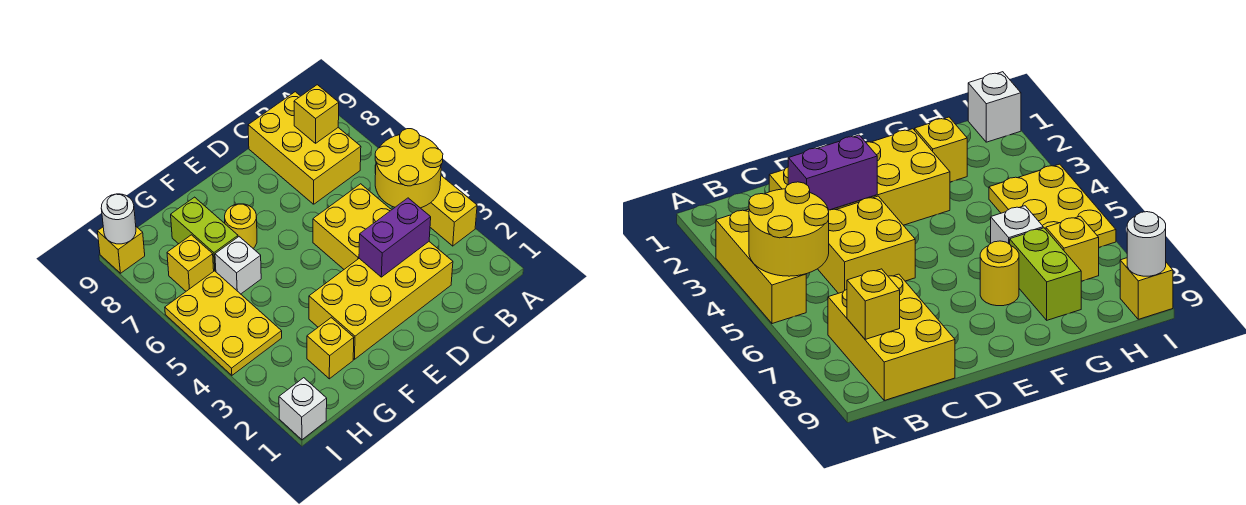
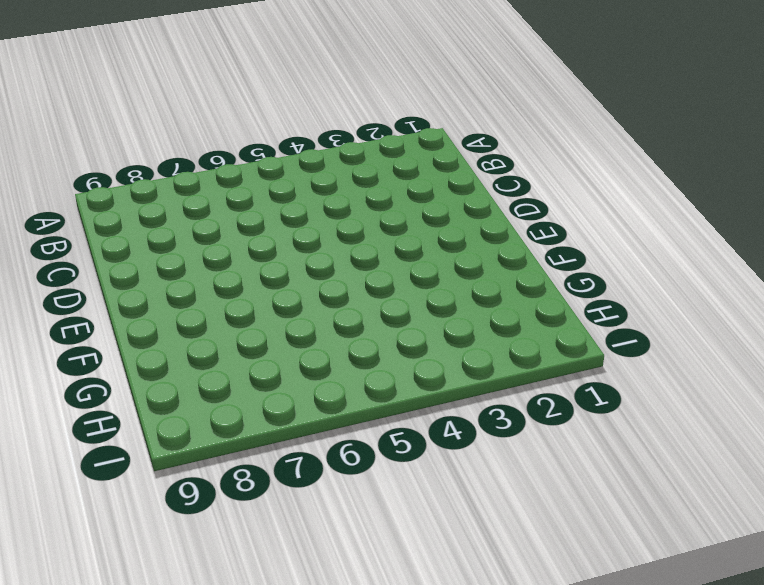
none -> yellow 1x3 brick [421,176,477,246]
none -> yellow 2x3 brick [248,92,361,204]
none -> yellow 2x4 brick [309,242,453,359]

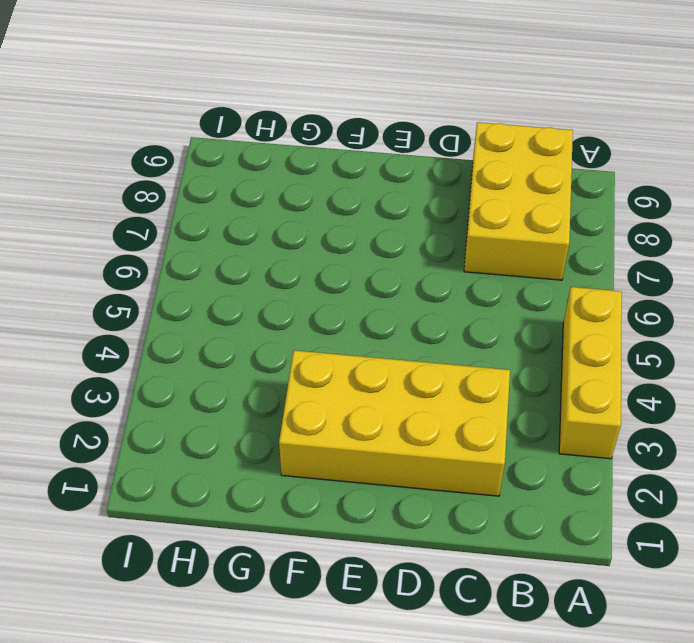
none -> yellow 2x2 brick [313,184,391,269]
none -> yellow 1x1 round brick [225,204,257,248]
none -> yellow 1x1 brick [307,318,354,379]

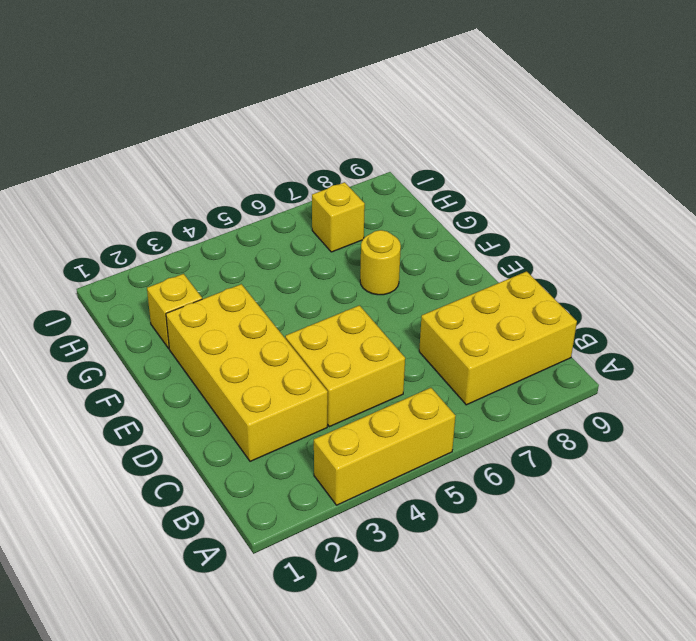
none -> white 1x1 brick [215,237,261,294]
none -> lime 1x2 brick [171,197,238,272]
none -> yellow 2x3 plate [165,271,282,375]

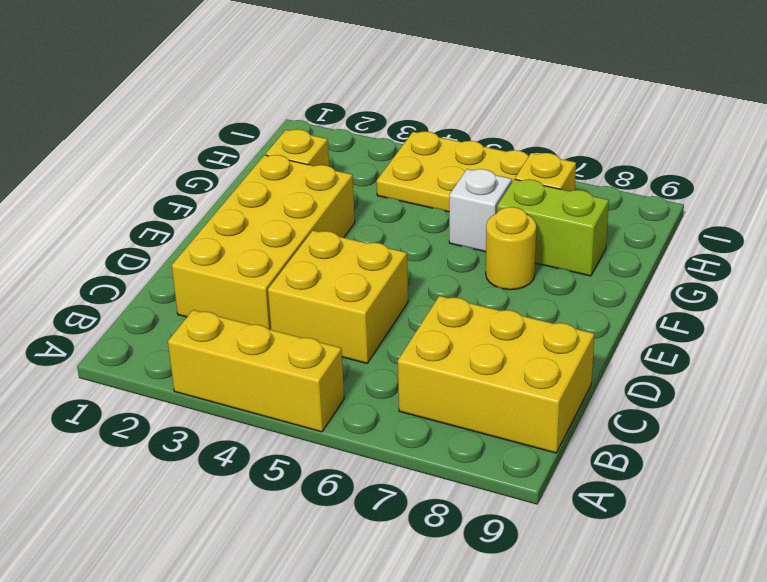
none -> white 1x1 brick [279,378,327,440]
none -> yellow 1x1 brick [97,227,145,273]
none -> yellow 2x2 round brick [375,129,443,208]

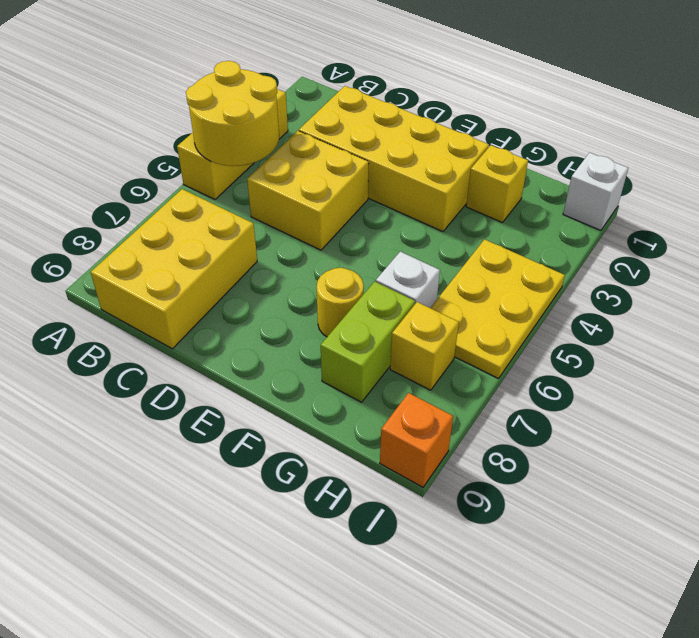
orange 1x1 brick [380,393,453,487] -> yellow 1x1 brick [97,227,145,273]
none -> yellow 1x1 brick [294,85,339,143]
none -> purple 1x2 brick [359,198,431,277]
none -> white 1x1 round brick [101,194,136,244]

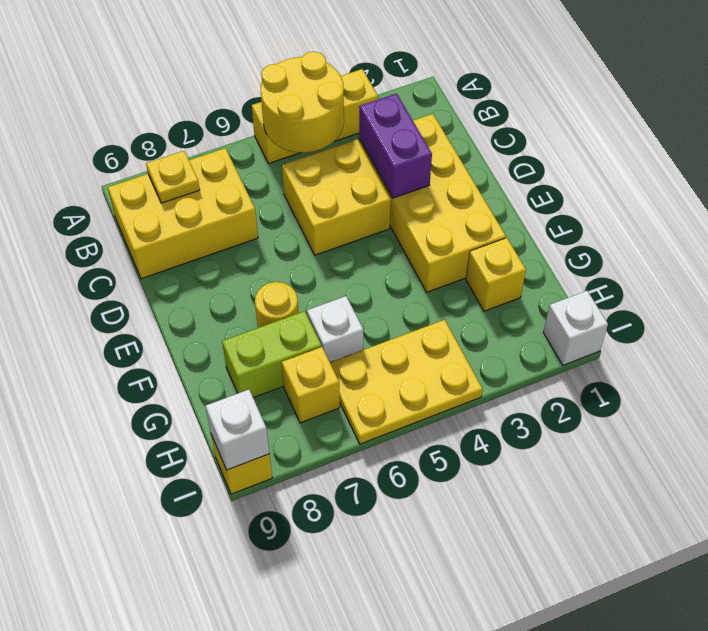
yellow 1x1 plate [146,151,200,203] -> yellow 1x1 brick [294,85,339,143]
white 1x1 brick [206,390,269,470] -> white 1x1 round brick [101,194,136,244]

